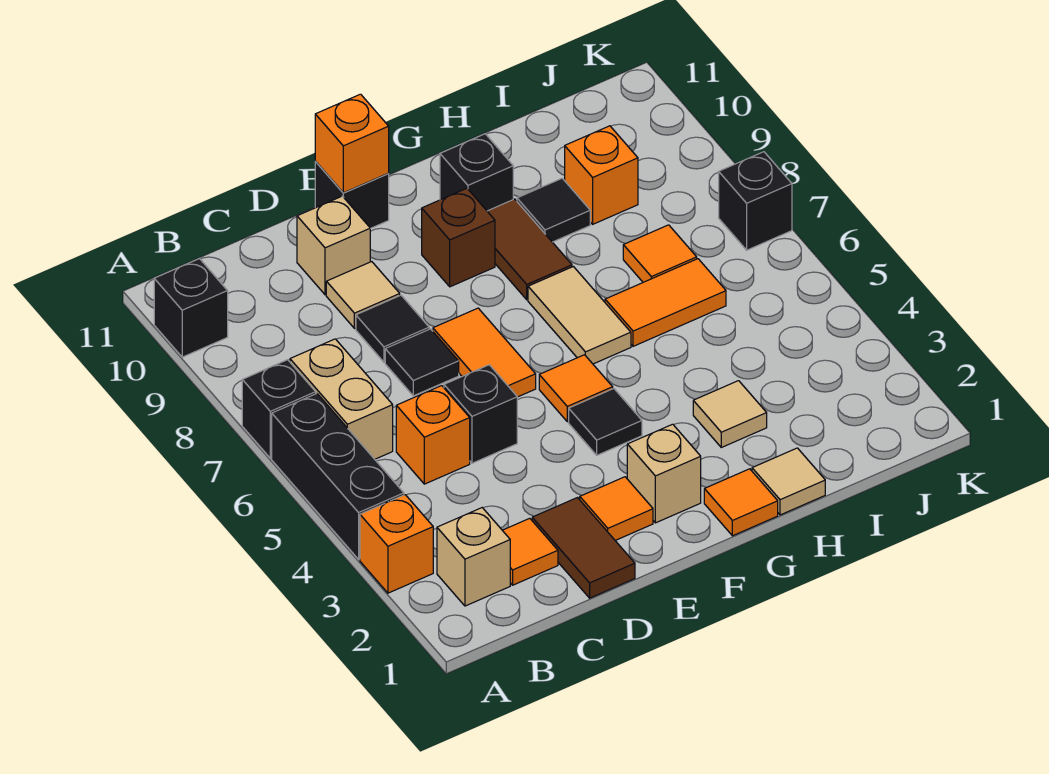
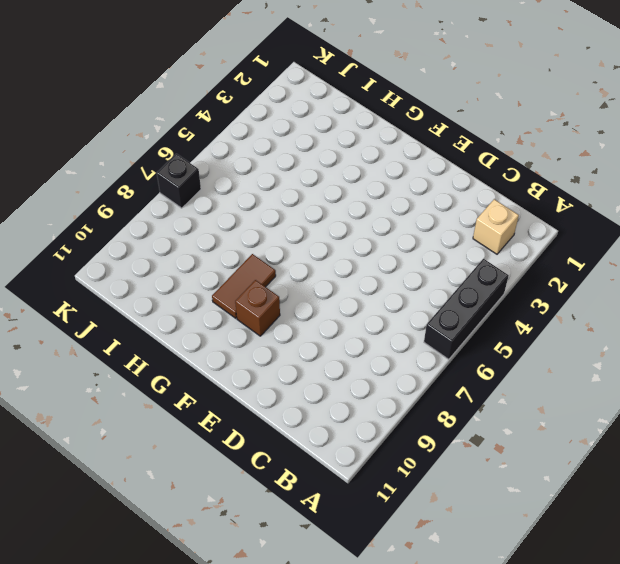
none -> orange 1x1 brick [360,495,433,593]
none -> black 1x1 brick [242,360,316,458]
none -> black 1x1 brick [154,259,228,357]
none -> tan 1x2 brick [290,339,393,459]

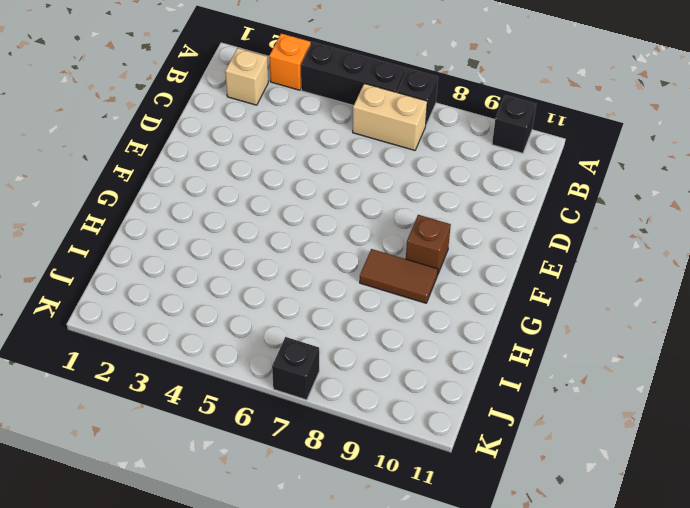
none -> orange 1x1 tile [502,518,558,585]
none -> orange 1x1 brick [396,386,470,484]
none -> brown 1x2 tile [532,498,635,598]
none -> black 1x1 brick [444,365,517,463]

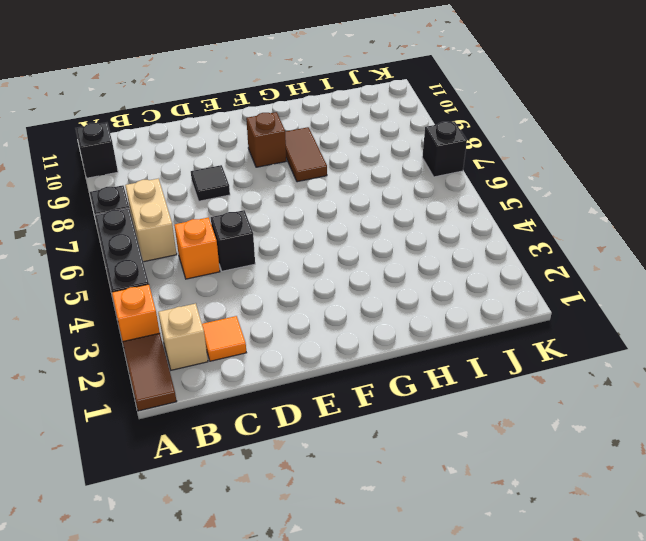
brown 1x2 tile [123,333,177,411] -> brown 1x2 tile moved to [532,498,635,598]
none -> black 1x1 tile [385,329,459,396]
none -> tan 1x1 tile [326,262,400,328]
none -> tan 1x1 brick [297,196,370,295]
none -> orange 1x1 tile [580,477,653,540]

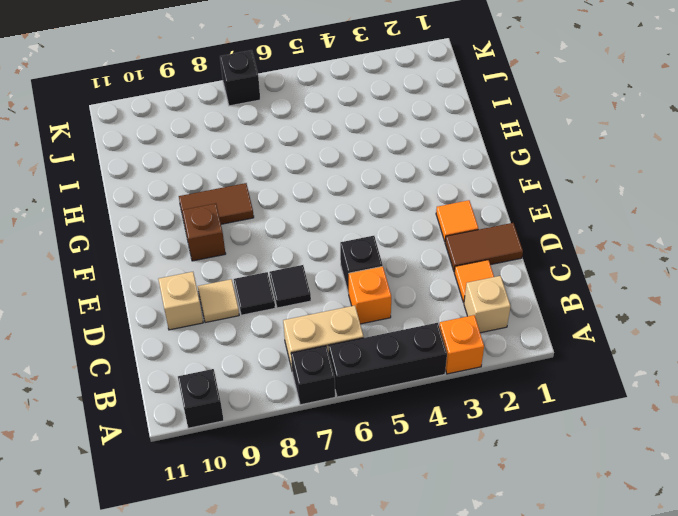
none -> orange 1x2 tile [433,308,536,397]
none -> black 1x1 brick [315,162,389,229]
none -> tan 1x1 brick [627,424,701,523]
none -> black 1x1 tile [569,389,642,455]

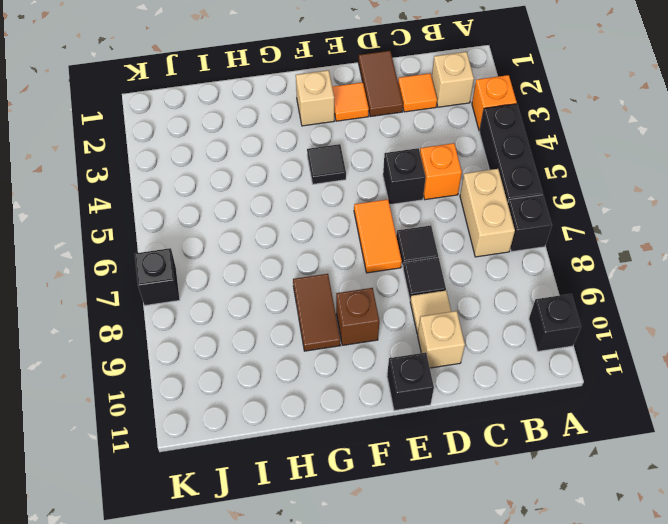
none -> orange 1x1 tile [539,355,613,422]
none -> orange 1x1 tile [704,469,778,536]
none -> tan 1x2 tile [528,267,631,364]
none -> black 1x1 brick [440,134,513,211]

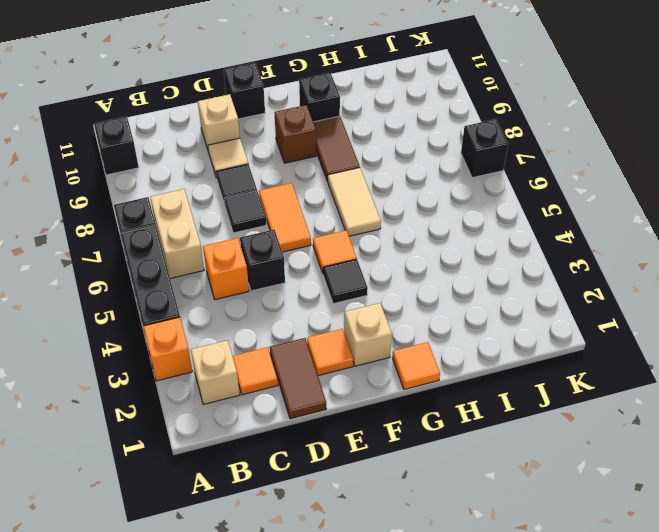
none -> tan 1x1 tile [752,448,825,515]
none -> tan 1x1 tile [693,381,767,447]
none -> orange 1x2 tile [605,259,726,346]
none -> black 1x1 tile [517,178,590,242]

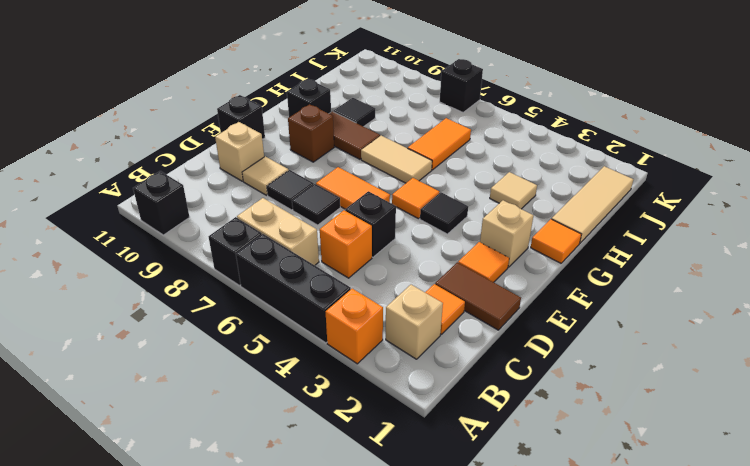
tan 1x3 tile [552,166,633,243] -> tan 1x1 tile [752,448,825,515]
none -> orange 1x1 tile [623,225,697,282]
none -> orange 1x1 brick [565,126,638,224]
none -> orange 1x1 brick [315,94,389,193]

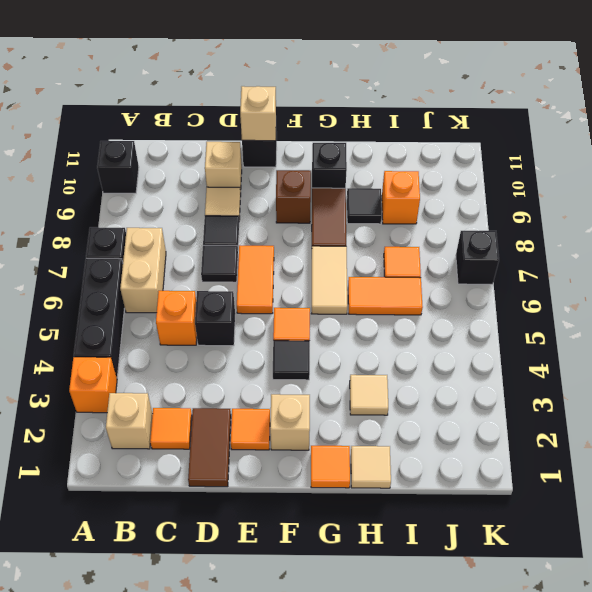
tan 1x1 brick [240,86,276,141] -> orange 1x1 brick [315,94,389,193]

